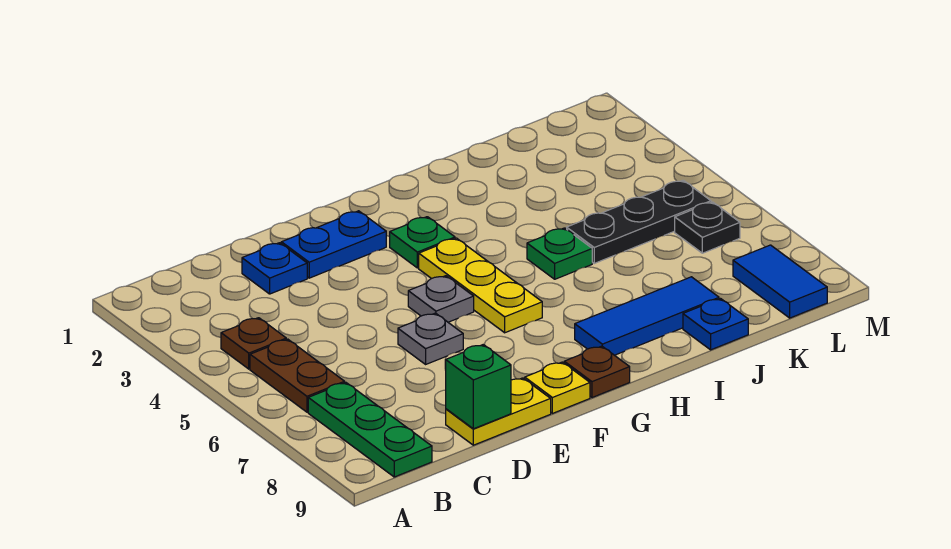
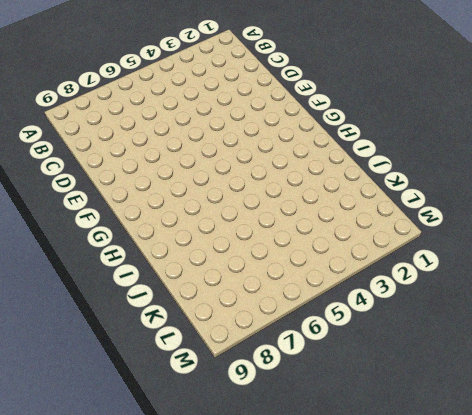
none -> brown 1x1 plate [221,318,286,369]
none -> brown 1x2 plate [250,339,345,412]
none -> green 1x3 plate [308,383,432,477]

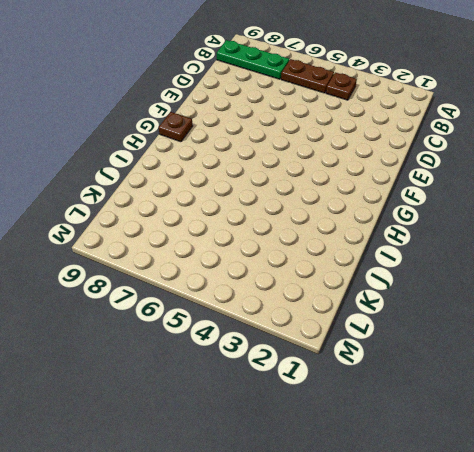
none -> blue 1x1 plate [242,243,307,294]
none -> yellow 1x2 plate [446,378,551,445]
none -> blue 1x2 plate [281,211,386,278]

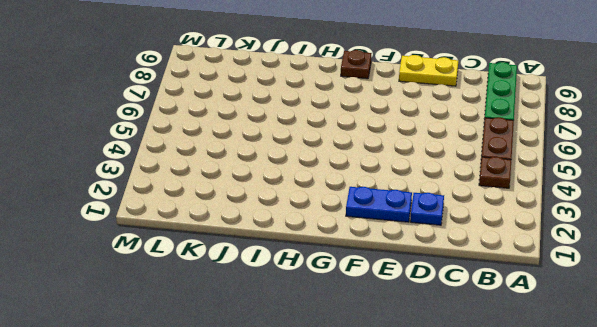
none -> grey 1x1 plate [398,313,463,364]
none -> grey 1x1 plate [408,276,474,322]
none -> yellow 1x1 plate [525,362,590,413]

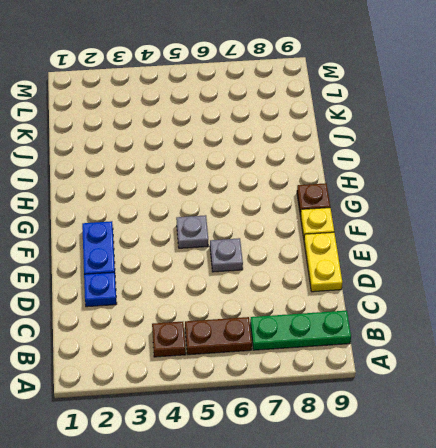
none -> green 1x1 plate [390,217,455,268]
none -> yellow 1x3 plate [419,238,542,333]
none -> blue 1x3 tile [575,277,719,355]

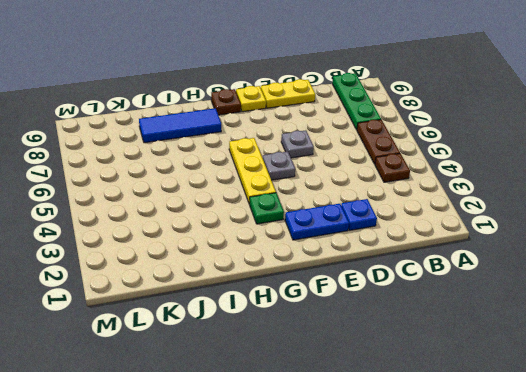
none -> green 1x1 plate [527,228,592,279]
none -> black 1x3 plate [567,180,711,263]
none -> blue 1x1 plate [683,299,748,350]

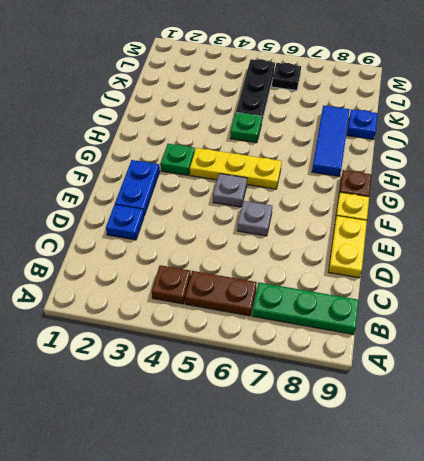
none -> blue 1x2 tile [733,245,827,318]
none -> green 1x1 brick [446,345,511,429]

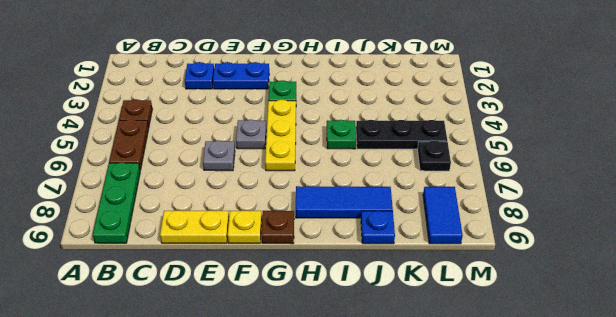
none -> green 1x1 brick [446,345,511,429]

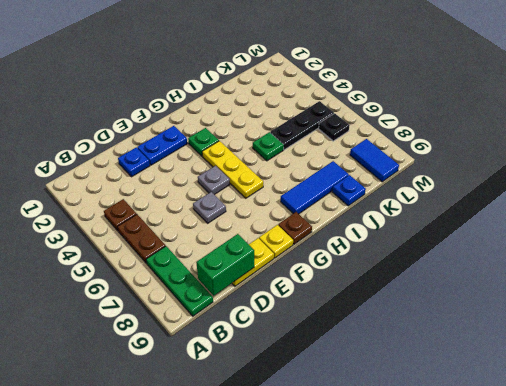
green 1x2 brick [196,234,254,296] -> green 1x1 brick [446,345,511,429]

